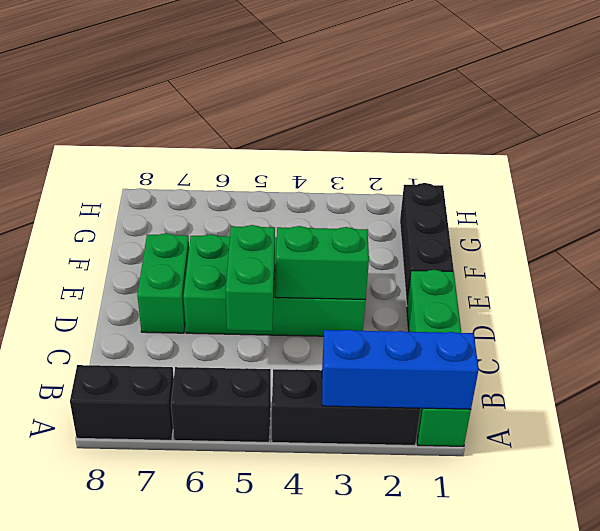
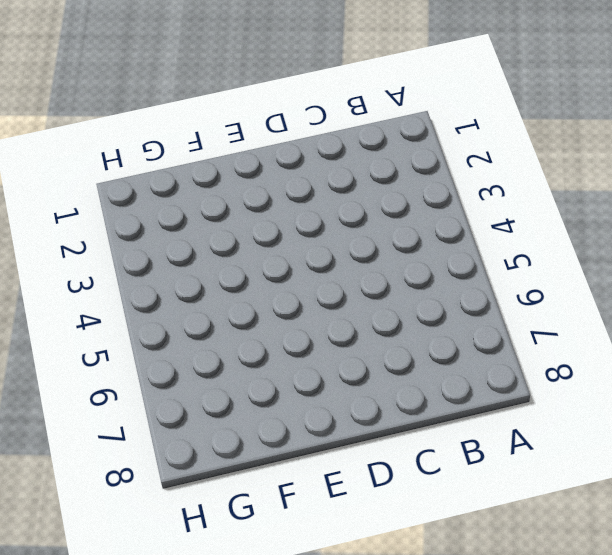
none -> green 1x4 brick [407,270,471,446]
none -> black 1x3 brick [272,369,421,445]

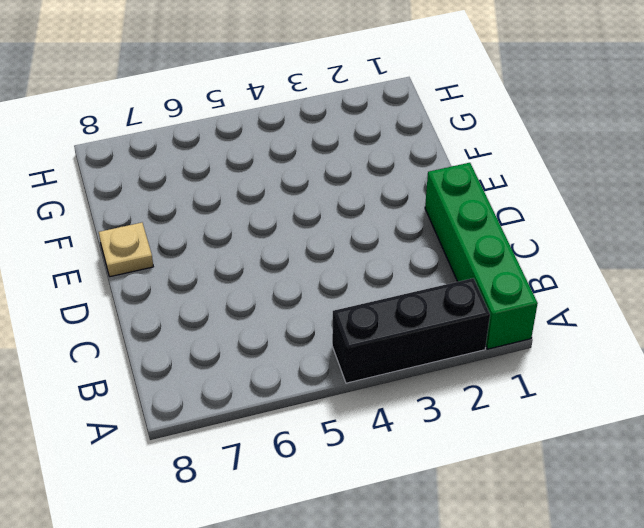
tan 1x1 plate [99,223,153,277] -> none
none -> black 1x2 brick [171,367,271,442]
none -> black 1x2 brick [70,365,174,440]

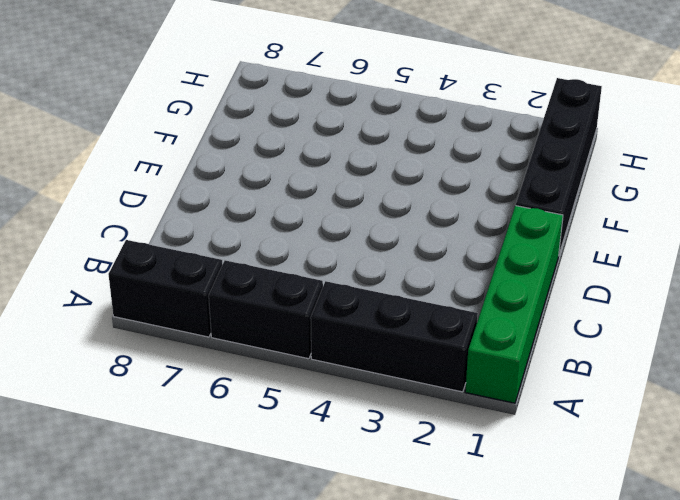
black 1x4 brick [516,78,602,254] -> black 1x3 brick [400,183,454,304]
none -> green 2x4 brick [184,234,366,336]
none -> green 1x2 brick [137,233,189,333]

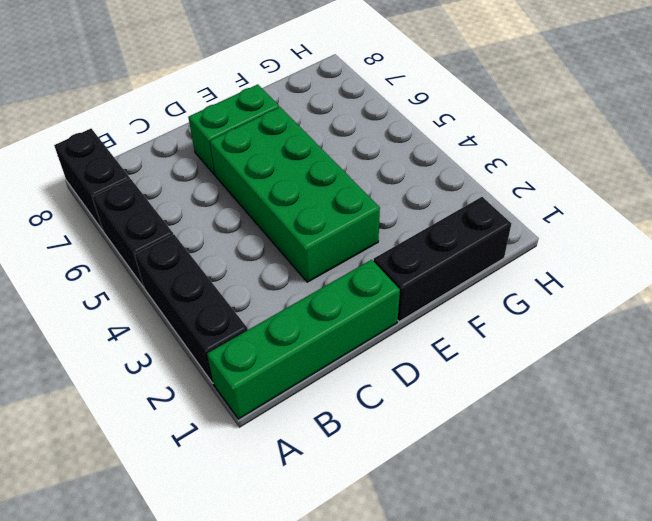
none -> blue 1x3 brick [322,330,479,409]
none -> green 1x2 brick [226,225,275,331]

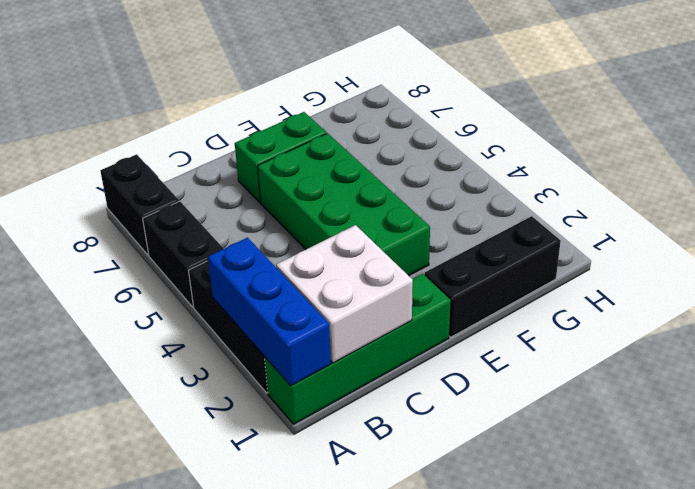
white 2x2 brick [276,225,413,363] -> none
none -> green 1x2 brick [226,225,275,331]
none -> green 1x2 brick [276,226,369,299]

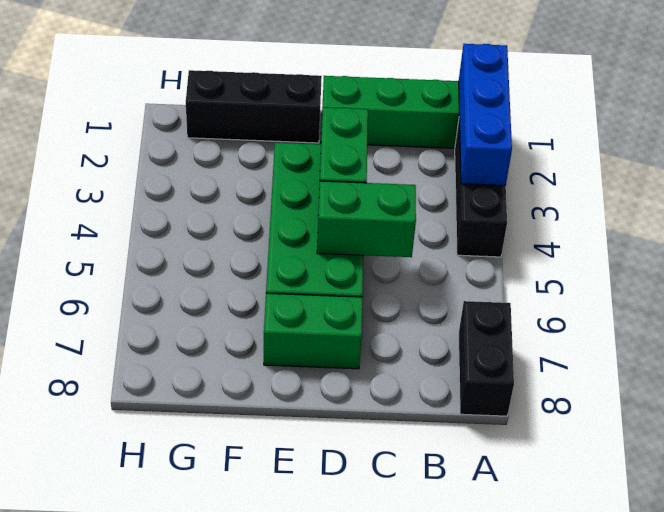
none -> black 1x2 brick [171,367,271,442]

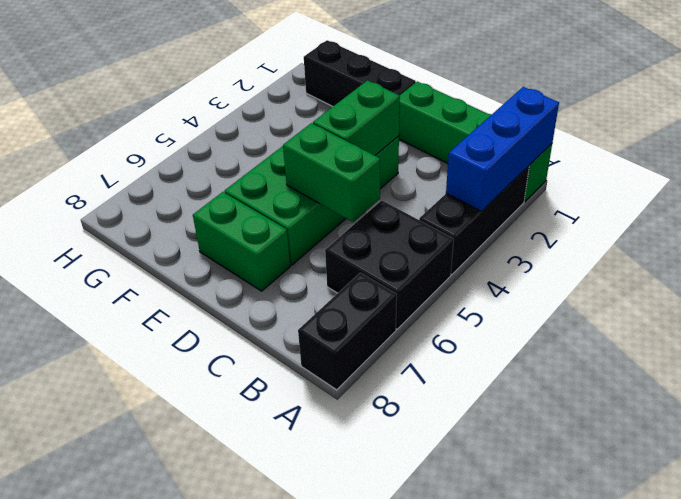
black 2x2 brick [325,200,454,329] -> black 1x2 brick [171,367,271,442]

